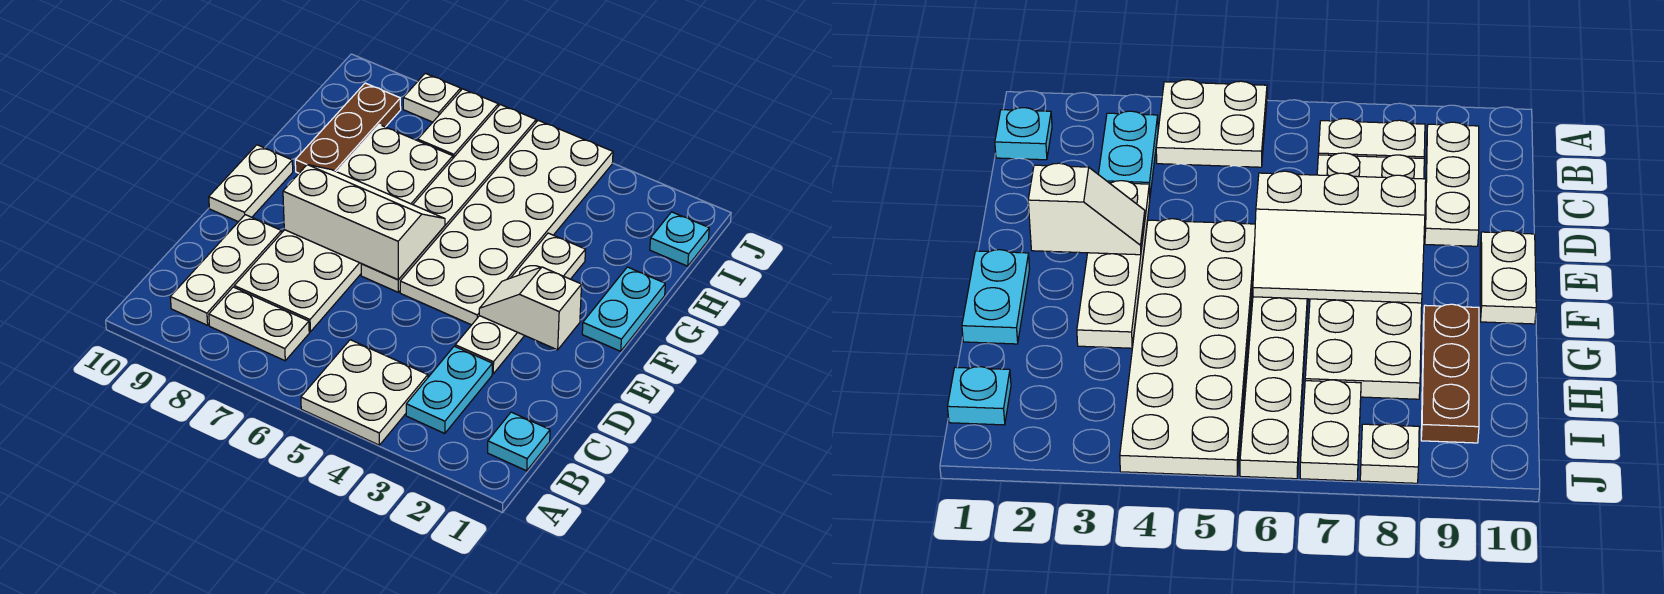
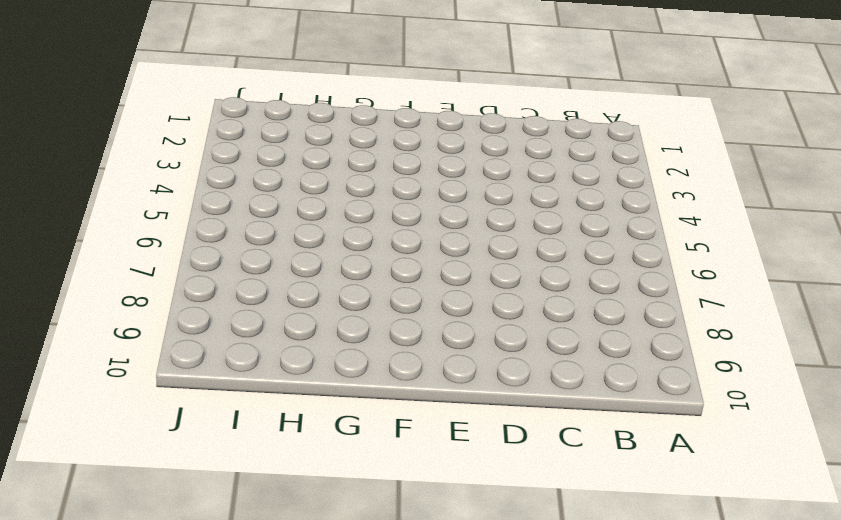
none -> white 2x2 plate [301,340,428,445]
none -> cyan 1x1 plate [488,412,550,471]
none -> cyan 1x2 plate [406,346,492,434]

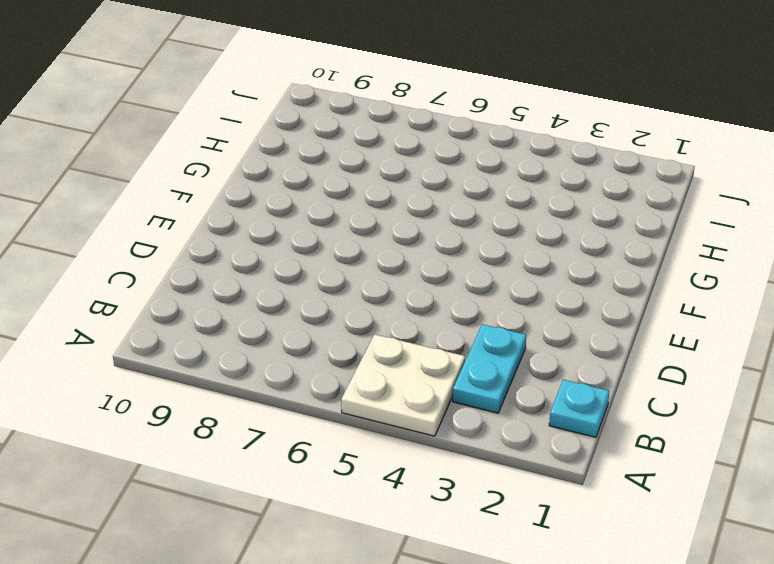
none -> white 1x2 plate [209,287,309,361]
none -> white 1x3 plate [170,215,281,325]
none -> white 2x6 plate [234,125,453,332]

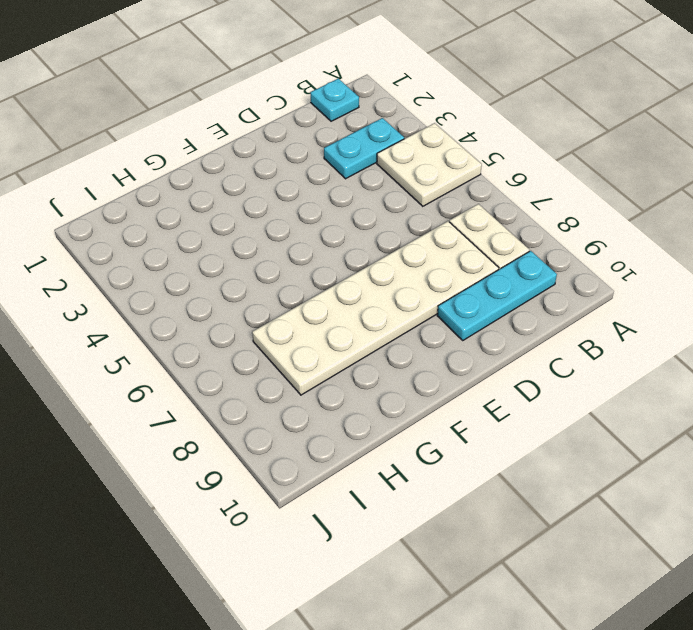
cyan 1x3 plate [437,251,557,340] -> white 1x3 plate [170,215,281,325]
none -> white 1x4 plate [455,233,586,374]
none -> white 2x6 plate [400,120,613,325]
none -> white 1x6 plate [361,105,536,292]

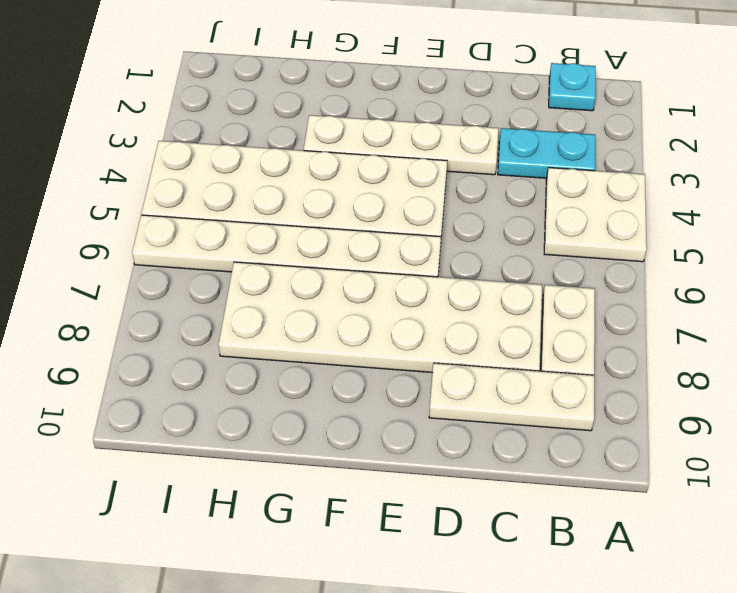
none -> white 1x2 plate [209,145,293,222]
none -> cyan 1x2 plate [582,267,665,351]
none -> brown 1x3 plate [295,83,401,173]

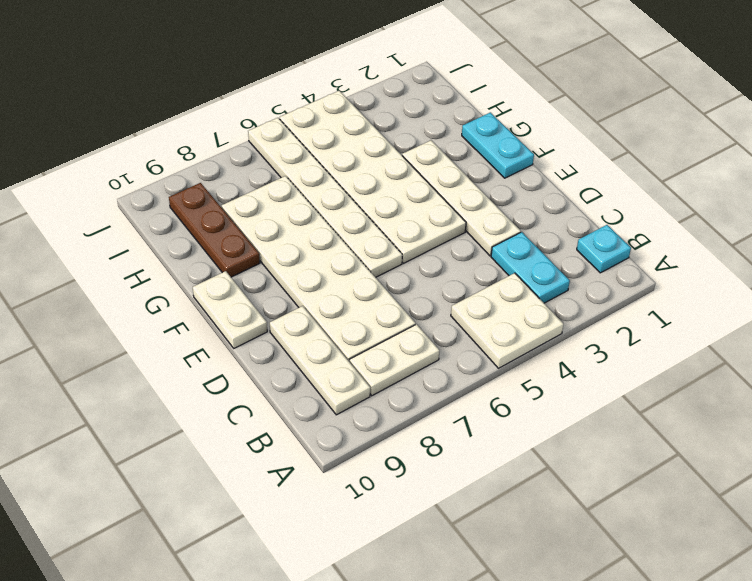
none -> cyan 1x1 plate [650,212,709,266]
none -> white 1x2 plate [418,89,498,158]
none -> white 1x1 plate [403,73,461,122]

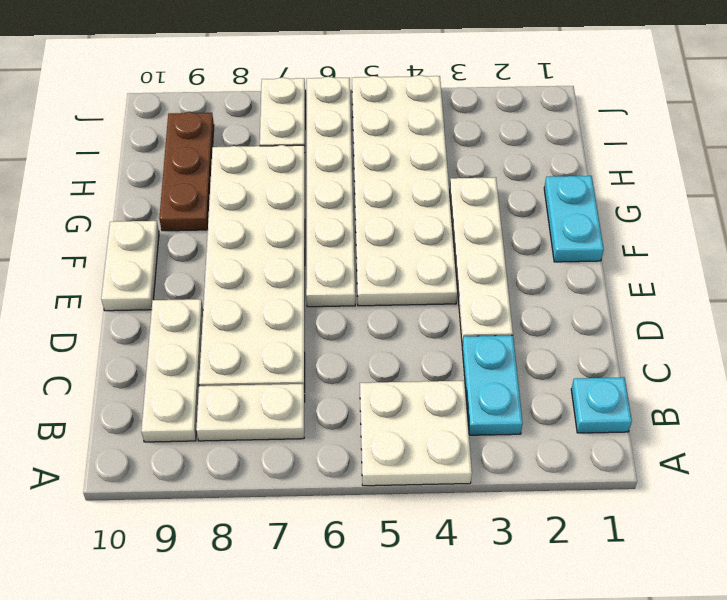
none -> cyan 1x1 plate [650,212,709,266]
none -> white 1x1 plate [403,73,461,122]
none -> white 1x2 slope [479,267,582,350]

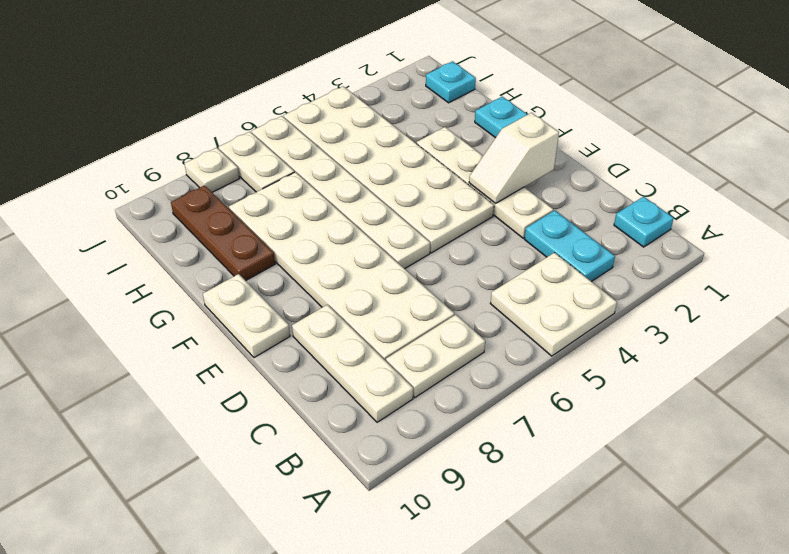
none -> white 2x3 slope [283,165,445,280]

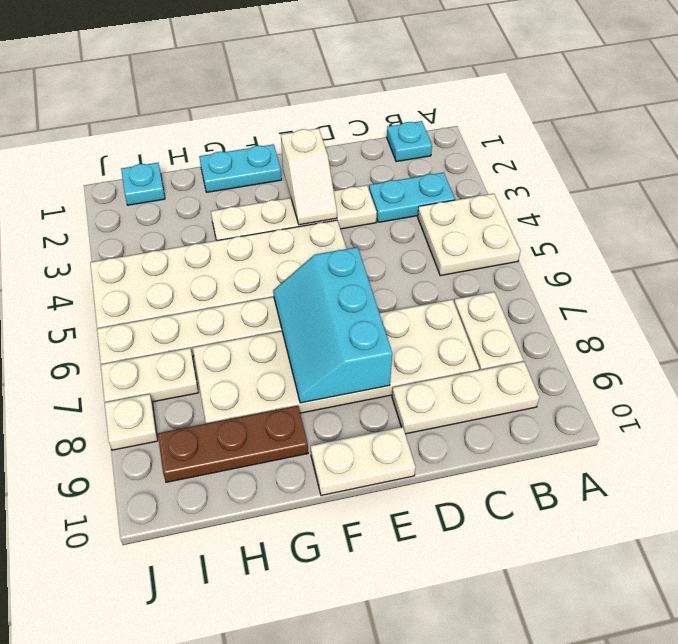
cyan 2x3 slope [273,247,392,403] -> white 2x3 slope [283,165,445,280]

